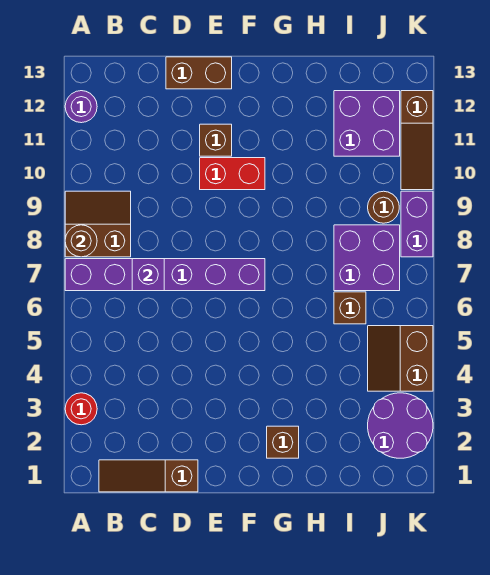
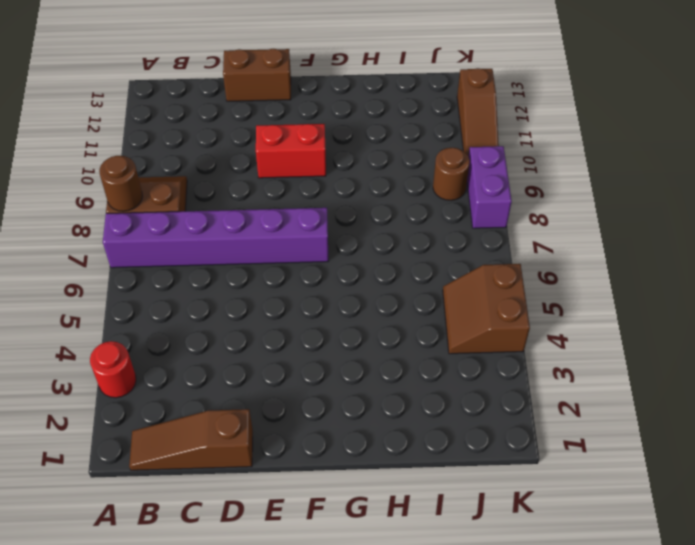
none -> purple 1x1 round brick [65,91,97,123]
none -> brown 1x1 brick [200,124,232,156]
none -> brown 1x1 brick [267,426,299,458]

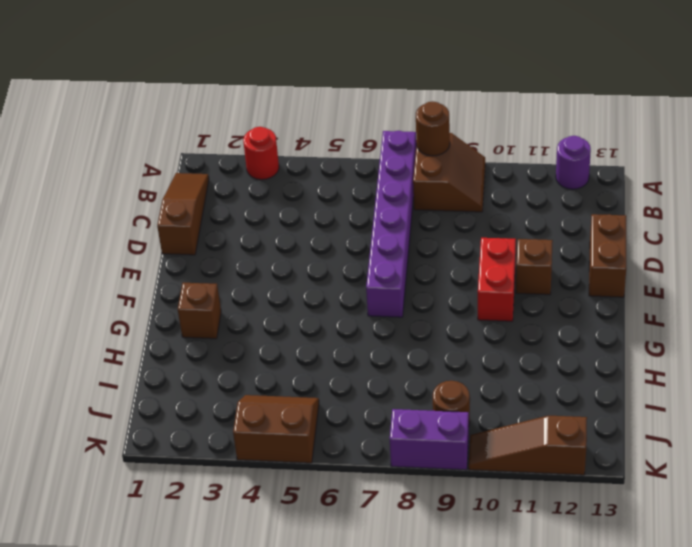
none -> brown 1x1 brick [334,292,366,324]
none -> purple 2x2 brick [334,225,400,291]
none -> purple 2x2 brick [334,91,400,156]

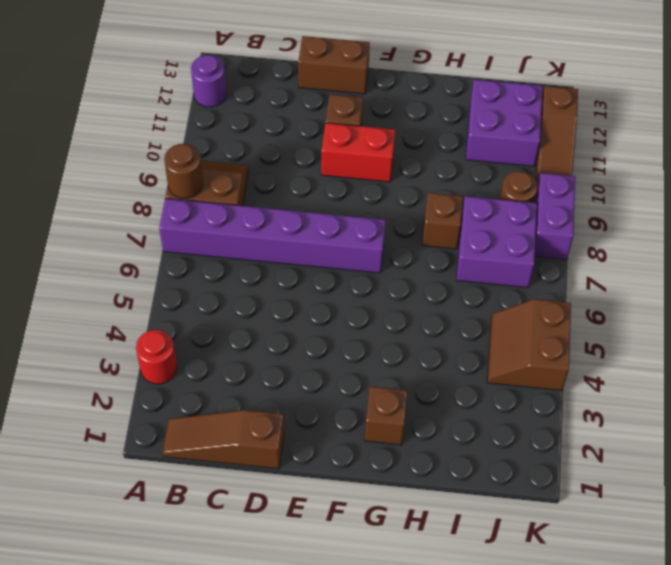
brown 1x1 brick [422,193,463,249] -> brown 1x1 brick moved to [334,292,366,324]
none -> purple 2x2 round brick [368,393,433,458]
none -> purple 1x1 brick [132,259,164,291]

